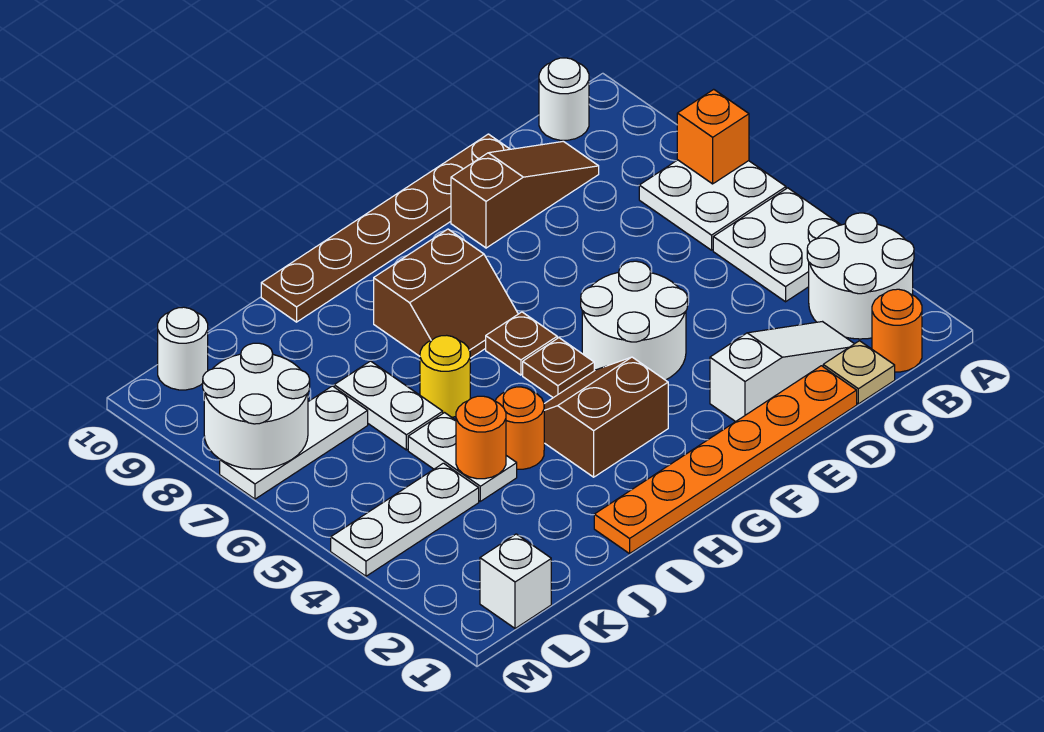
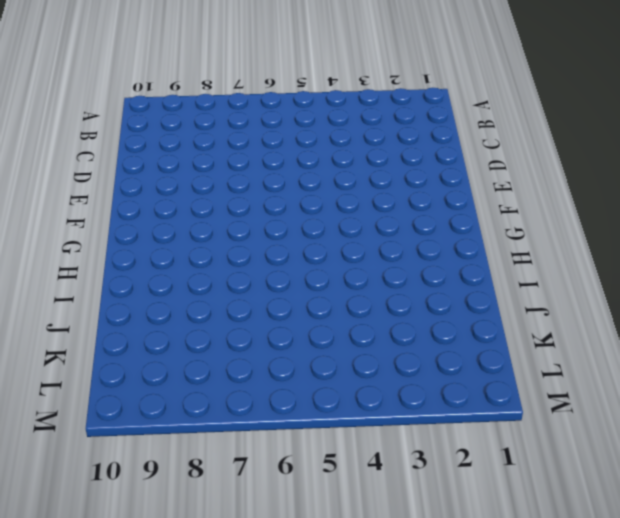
none -> white 2x2 round brick [807,213,914,339]
none -> white 2x2 plate [713,188,841,302]
none -> white 2x2 plate [639,160,786,250]

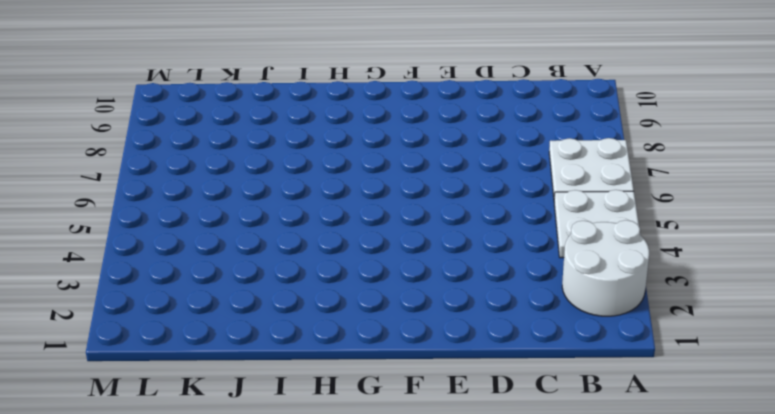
none -> orange 1x1 round brick [872,289,922,372]
none -> white 1x1 round brick [539,58,589,140]
none -> tan 1x1 plate [823,341,895,404]

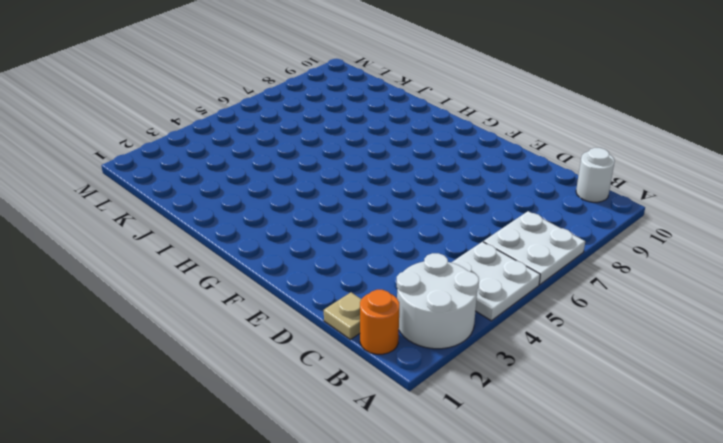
none -> white 1x3 slope [710,322,854,422]
none -> brown 1x3 slope [451,141,599,248]
none -> orange 1x6 plate [594,366,857,554]

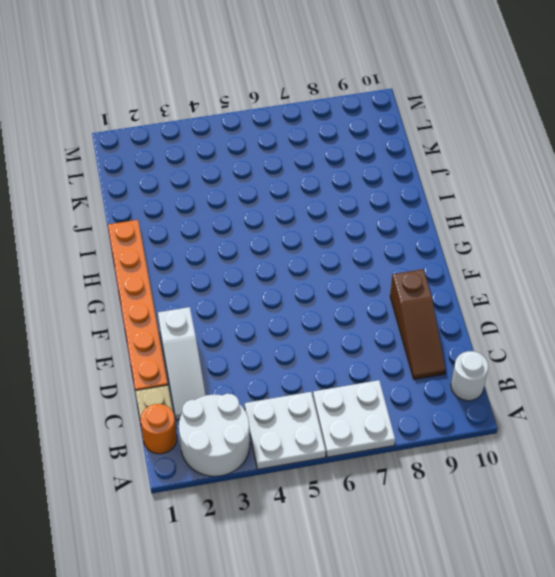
none -> brown 1x6 plate [261,134,510,322]
none -> white 2x2 round brick [581,261,688,380]
none -> brown 2x2 slope [544,357,668,477]

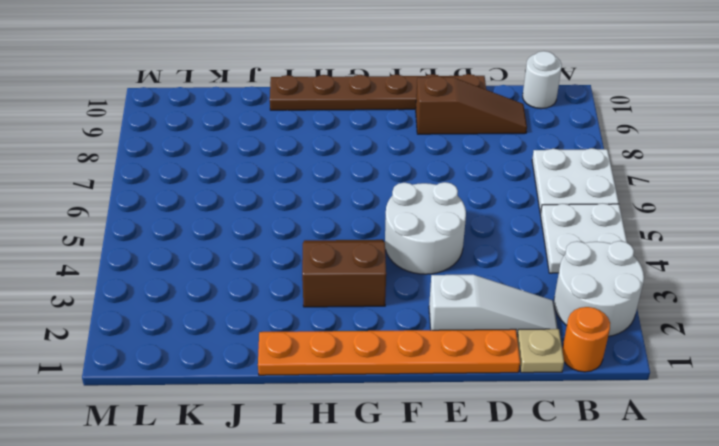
none -> brown 1x1 plate [523,338,594,398]
none -> brown 1x1 plate [486,312,557,375]
none -> brown 2x2 slope [374,229,518,358]

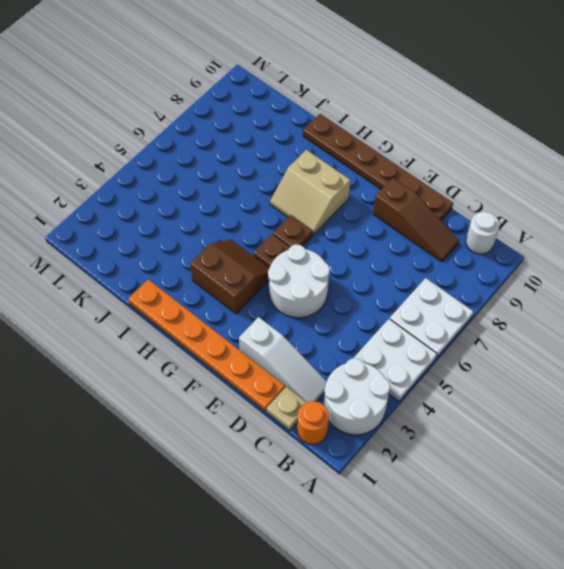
tan 2x2 slope [270,150,350,235] -> brown 2x2 slope [374,229,518,358]
none -> orange 1x1 round brick [495,387,544,469]
none -> yellow 1x1 round brick [420,335,470,417]
none -> white 1x2 plate [408,413,517,501]

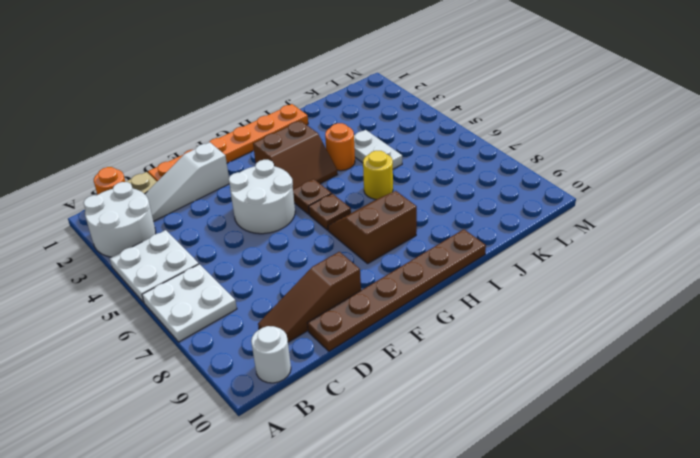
none -> white 1x2 plate [334,361,443,450]
none -> white 1x3 plate [331,463,479,576]
none -> white 1x3 plate [220,386,368,499]

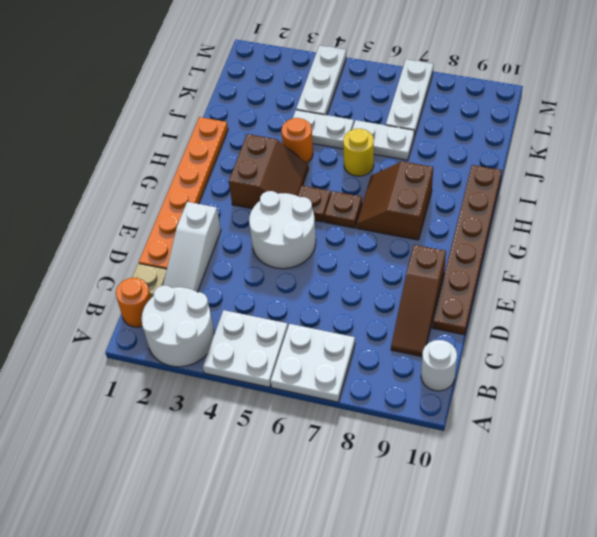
none -> white 1x1 brick [480,534,551,629]
none -> white 1x1 round brick [158,307,208,390]
none -> orange 1x1 brick [677,89,749,184]

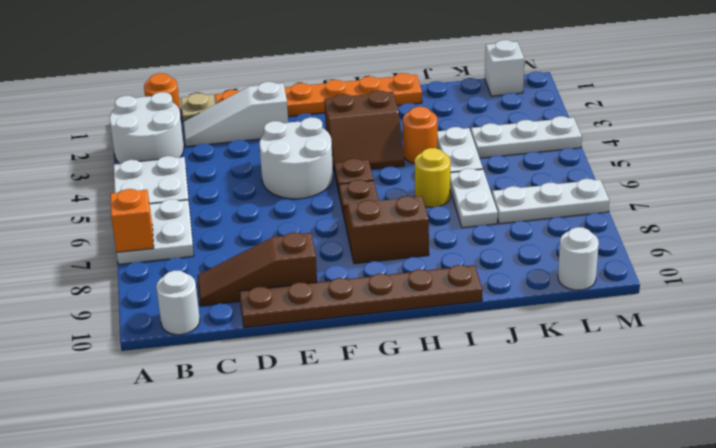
none -> orange 1x1 round brick [456,396,506,479]
none -> white 2x2 round brick [203,343,310,469]

